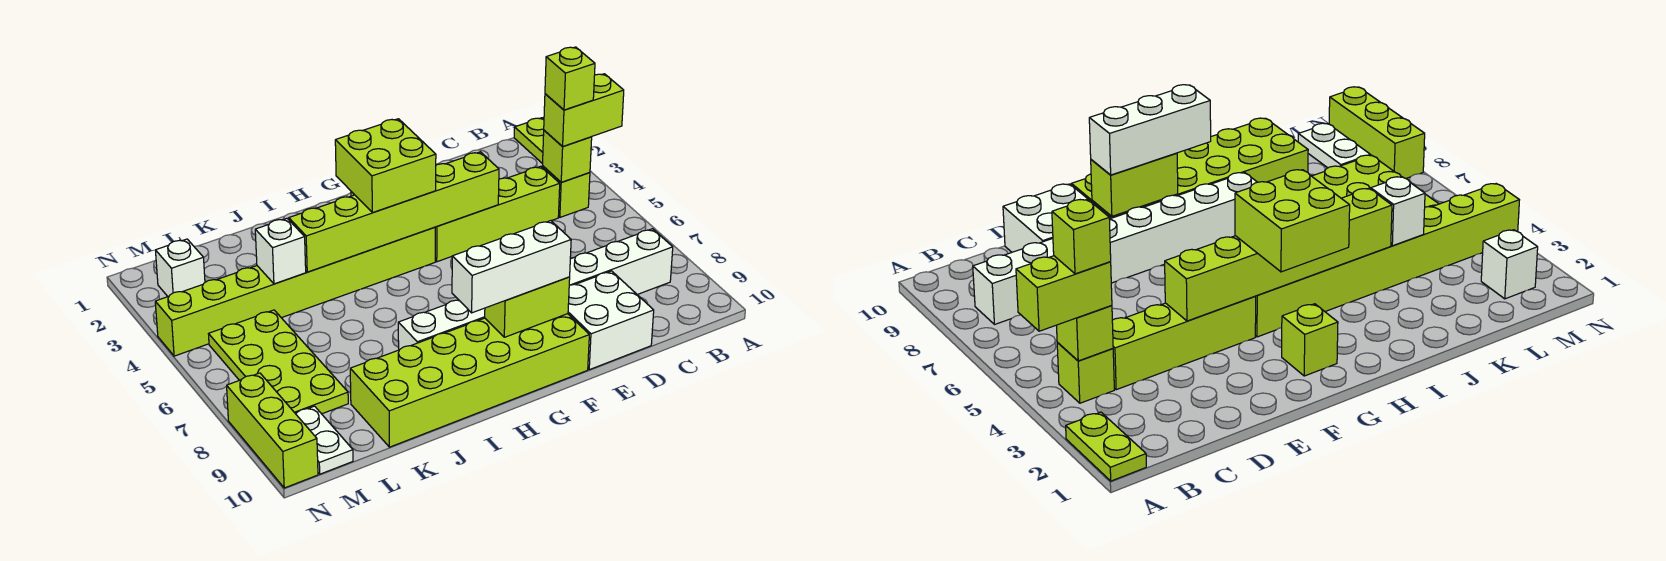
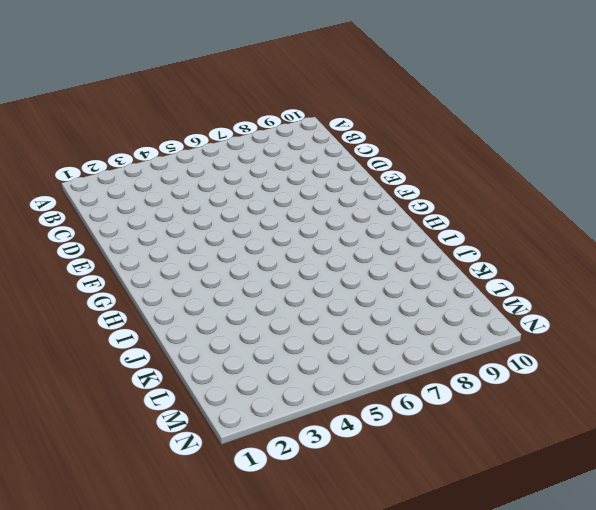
none -> lime 1x2 plate [514,118,544,164]
none -> lime 1x1 brick [542,166,590,217]
none -> white 1x8 brick [398,229,673,350]

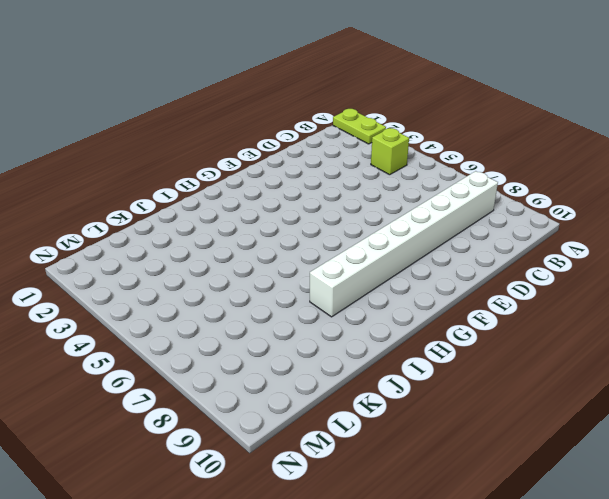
none -> lime 1x4 brick [435,166,560,262]
none -> white 2x2 brick [568,271,654,370]
none -> lime 2x6 brick [350,314,589,447]

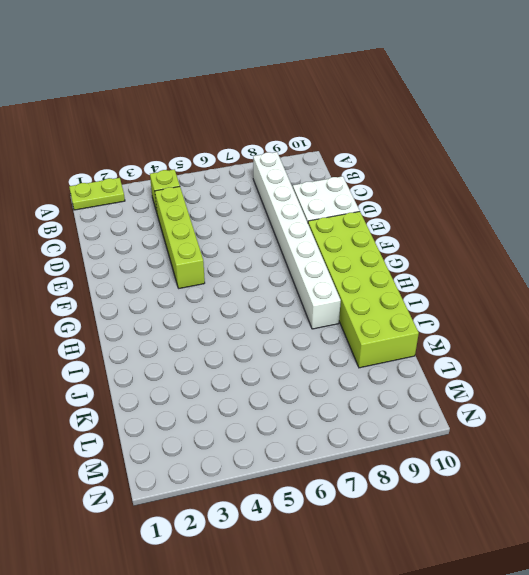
none -> lime 1x1 brick [1282,304,1338,376]
none -> lime 1x8 brick [155,227,435,356]
none -> lime 2x4 plate [209,310,348,414]

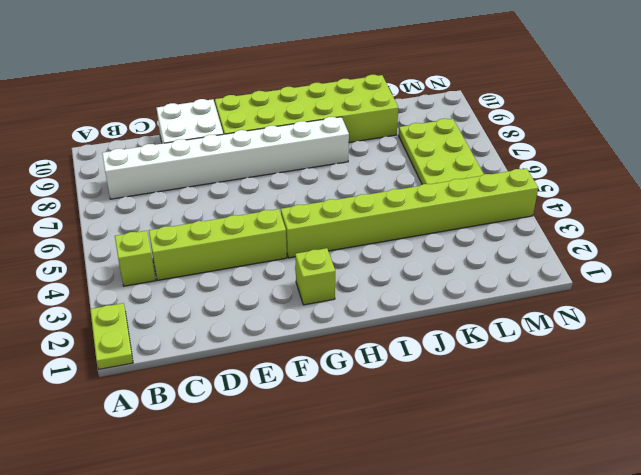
none -> white 1x1 brick [155,239,205,296]
none -> white 1x2 plate [295,406,353,474]
none -> lime 1x3 brick [227,373,318,488]

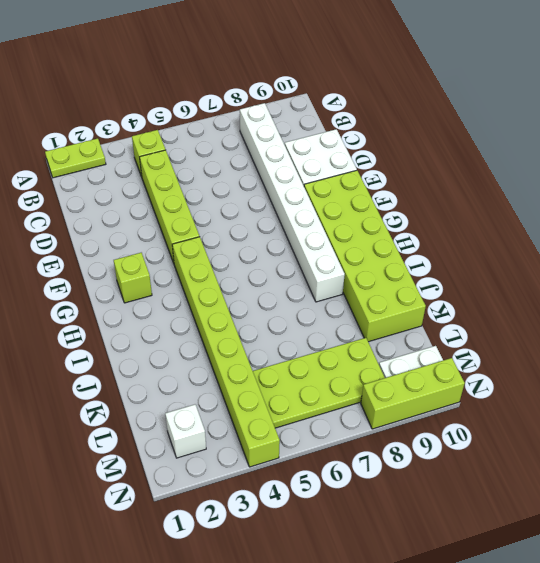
none -> lime 1x1 brick [543,130,592,182]
none -> lime 1x6 brick [289,152,499,272]
none -> lime 1x2 brick [485,277,570,337]

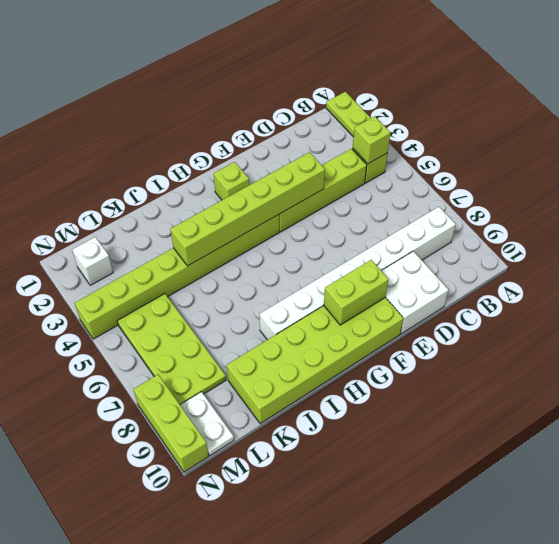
none -> white 1x1 brick [255,218,306,284]
none -> lime 1x2 brick [544,74,624,147]
none -> white 1x3 brick [452,221,571,313]

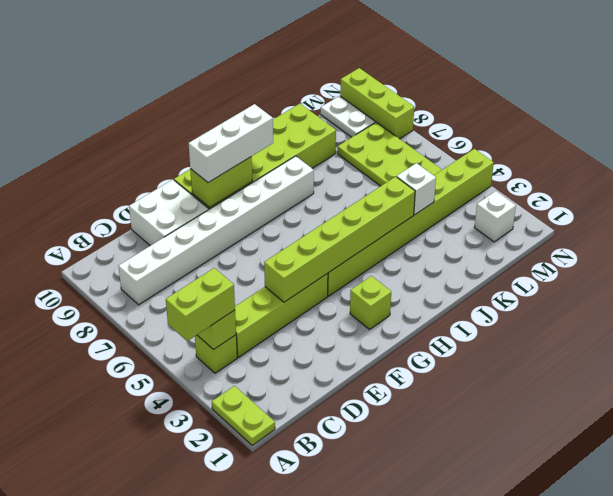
none -> lime 2x2 brick [335,119,436,213]
none -> lime 1x1 brick [545,47,595,110]

